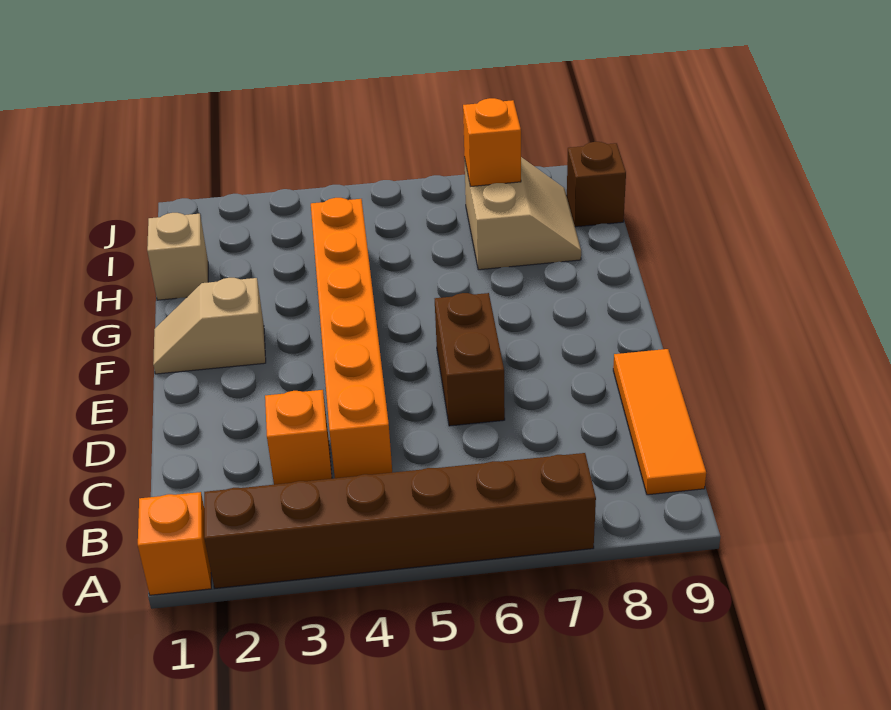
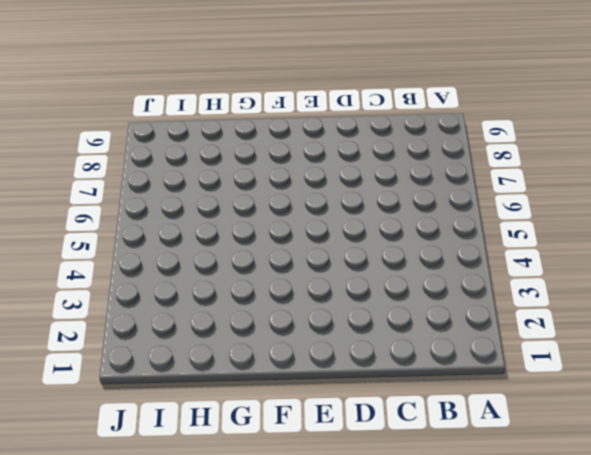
none -> orange 1x1 brick [138,492,211,595]
none -> brown 1x6 brick [204,453,596,588]

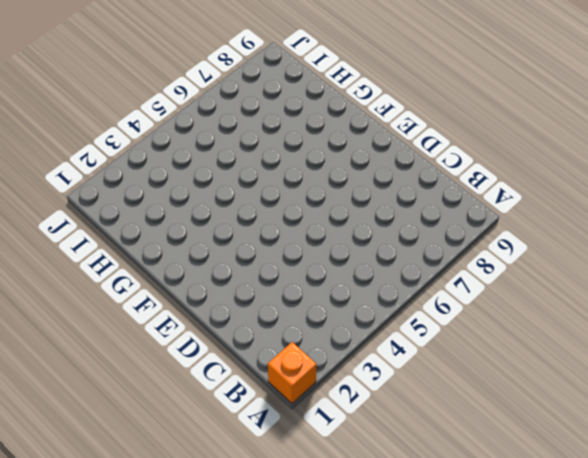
none -> brown 1x6 brick [204,453,596,588]
none -> orange 1x3 tile [613,349,706,495]

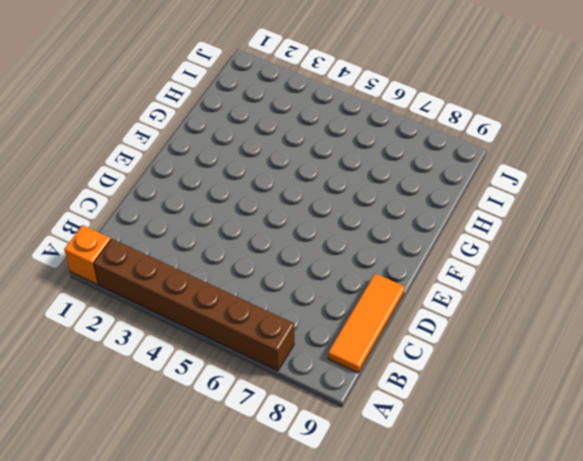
none -> orange 1x1 brick [265,390,332,485]
none -> orange 1x6 brick [311,198,392,478]

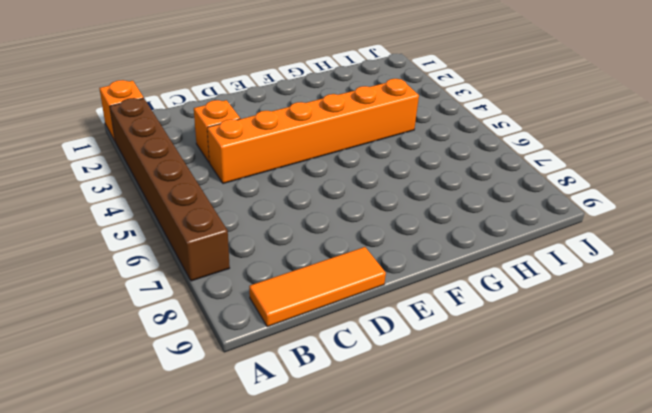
none -> brown 1x2 brick [435,293,505,426]
none -> tan 1x2 slope [153,278,266,374]

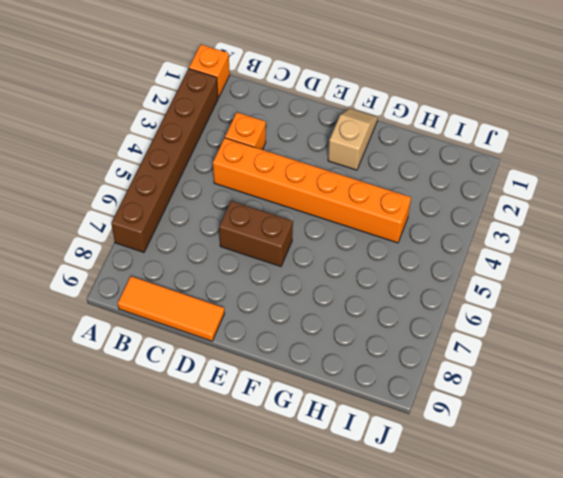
none -> tan 1x1 brick [147,213,208,300]
none -> tan 2x2 slope [464,157,581,270]

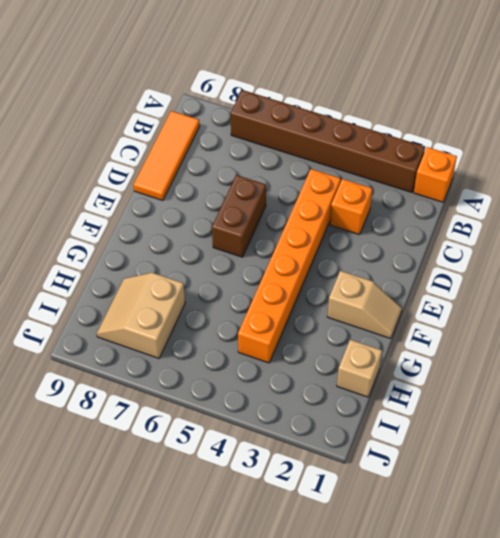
none -> brown 1x1 brick [567,142,626,227]
none -> orange 1x1 brick [463,98,521,187]

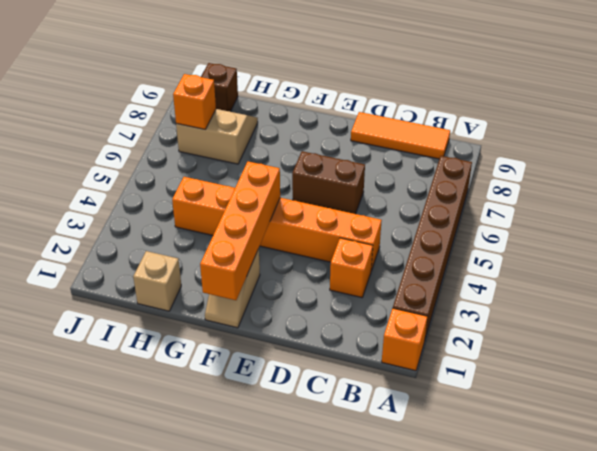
orange 1x4 brick [200,162,280,300] -> none

